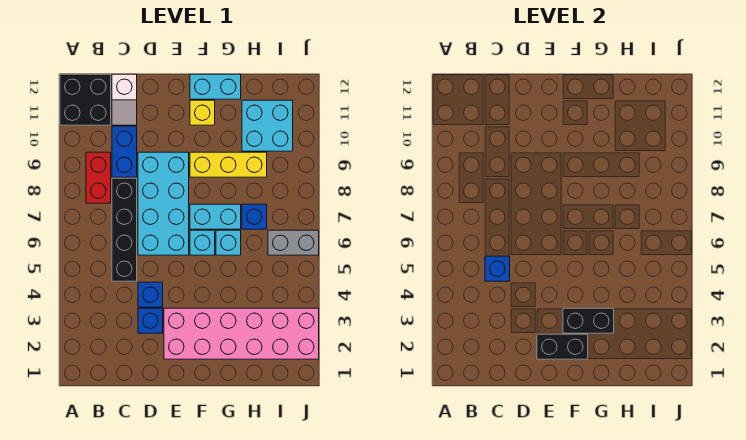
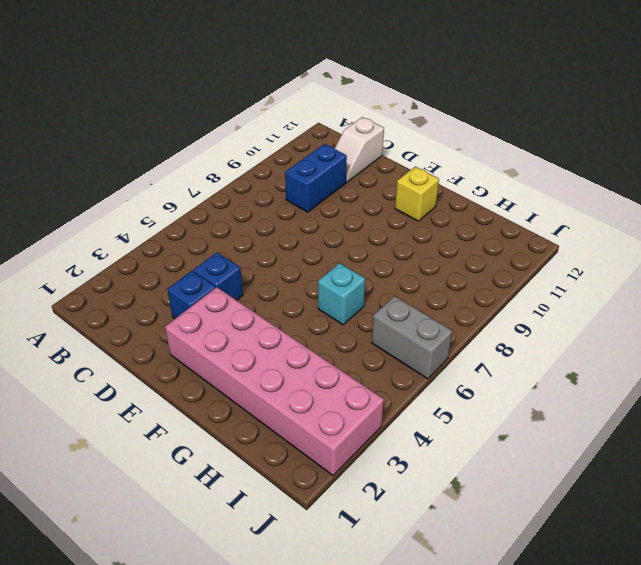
none -> black 2x2 brick [60,74,111,125]
none -> red 1x2 brick [86,152,111,203]
none -> black 1x4 brick [112,178,137,281]

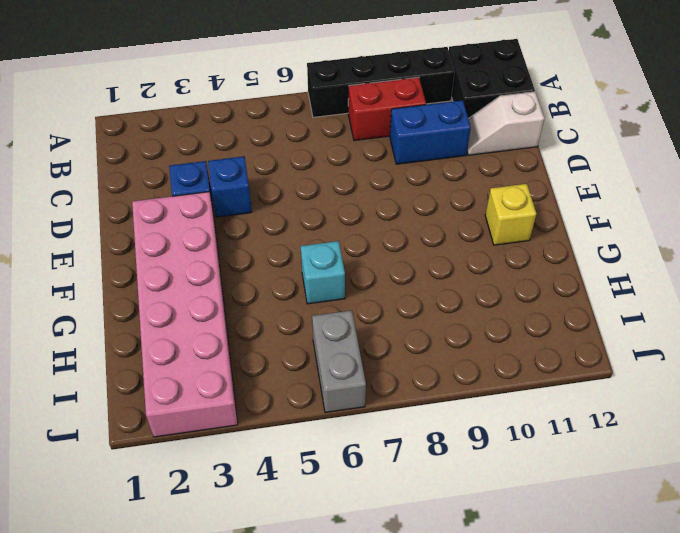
black 1x4 brick [307,47,455,117] -> black 1x4 brick moved to [112,178,137,281]
none -> cyan 2x4 brick [138,152,189,255]
none -> cyan 1x1 brick [190,230,215,255]
none -> cyan 1x2 brick [190,204,241,229]

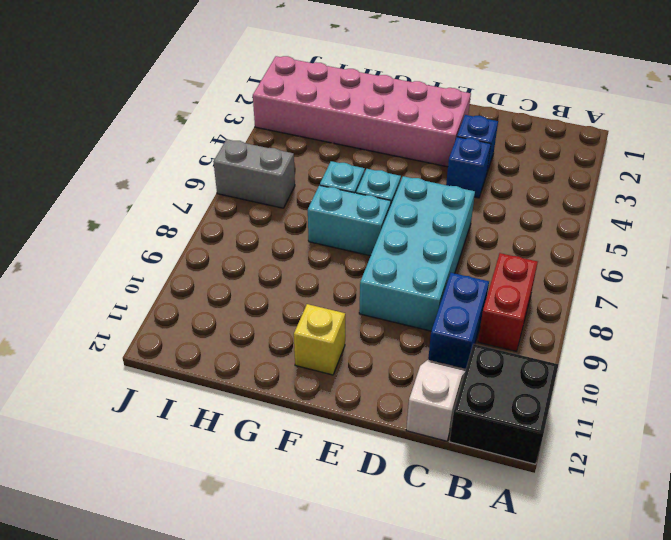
none -> black 1x4 brick [112,178,137,281]
none -> yellow 1x3 brick [190,152,267,177]
none -> cyan 1x2 brick [190,74,241,99]

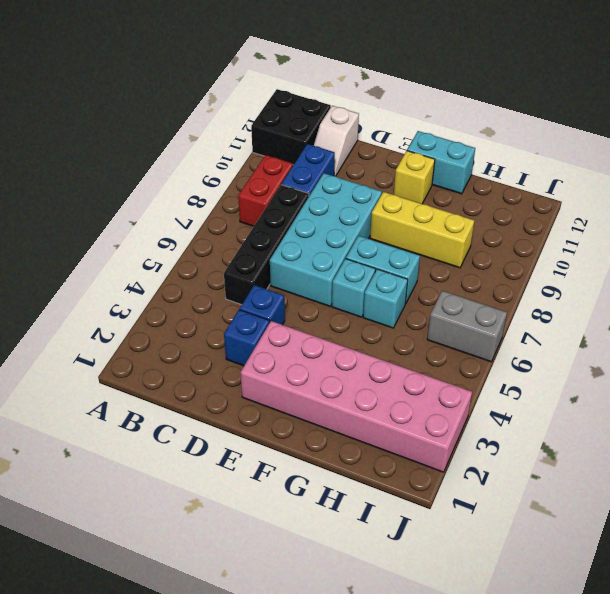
none -> blue 1x1 brick [242,204,267,229]
none -> cyan 2x2 brick [242,100,293,151]
none -> blue 1x1 brick [485,256,510,281]

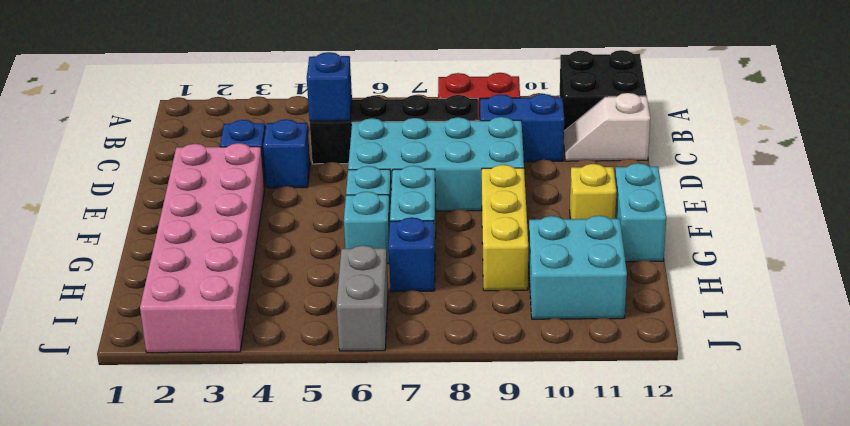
none -> black 1x2 brick [537,334,588,359]
none -> black 1x2 brick [563,308,614,333]

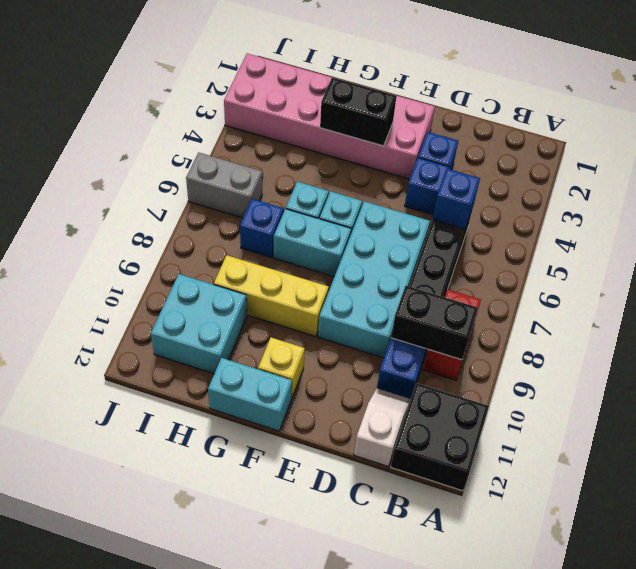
black 1x2 brick [391,286,478,360] -> black 1x2 brick moved to [537,334,588,359]

